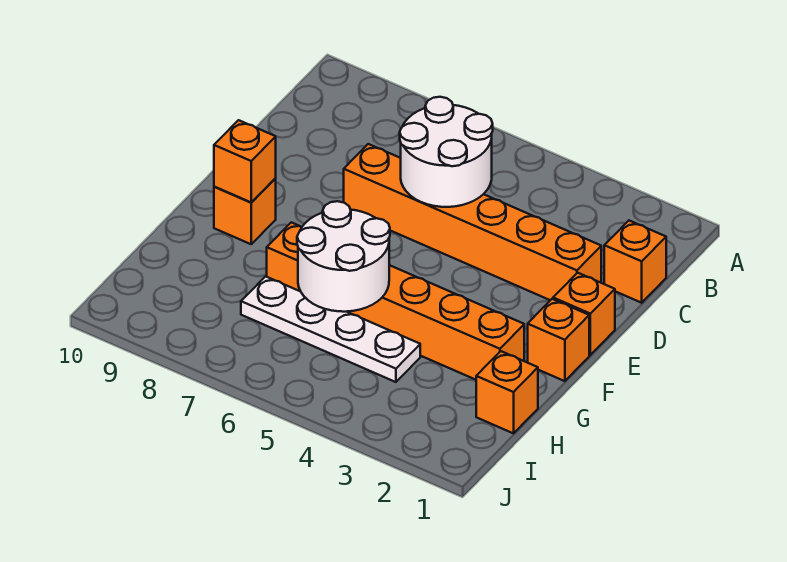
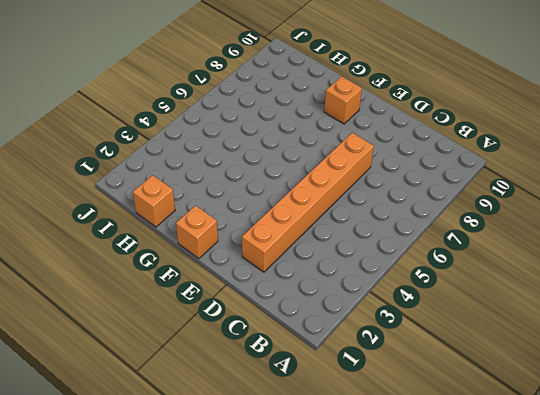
none -> orange 1x1 brick [604,221,666,303]
none -> orange 1x1 brick [553,273,615,355]

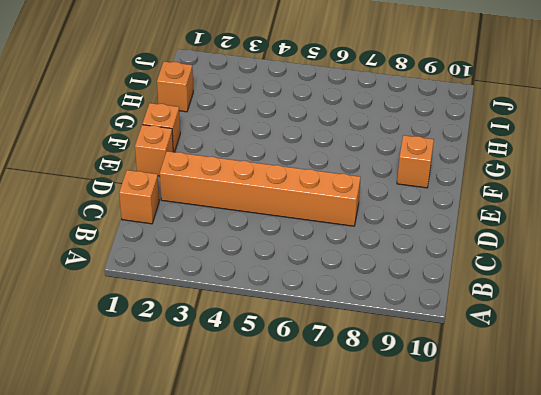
none -> orange 1x6 brick [267,222,524,380]
none -> white 1x4 plate [241,276,420,382]

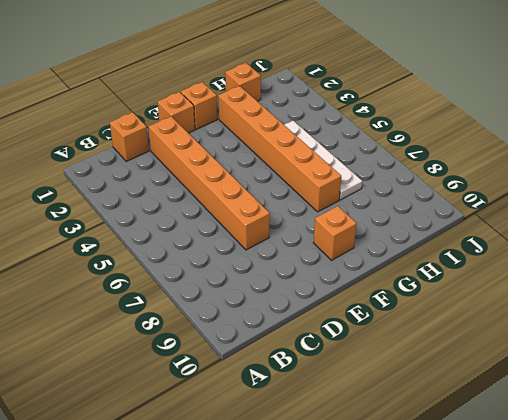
none -> white 2x2 round brick [400,97,493,207]
none -> orange 1x1 brick [214,120,276,202]

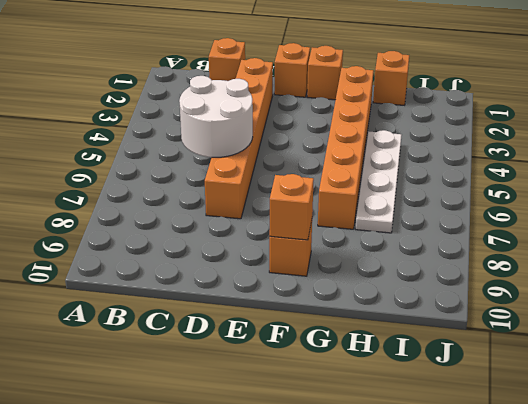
none -> white 2x2 round brick [297,201,390,312]

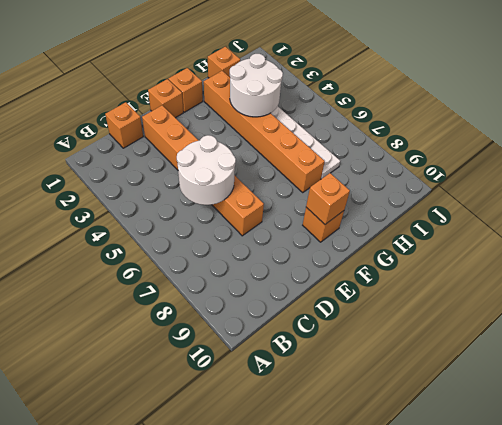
white 2x2 round brick [230,54,283,117] -> white 2x2 round brick moved to [297,201,390,312]

